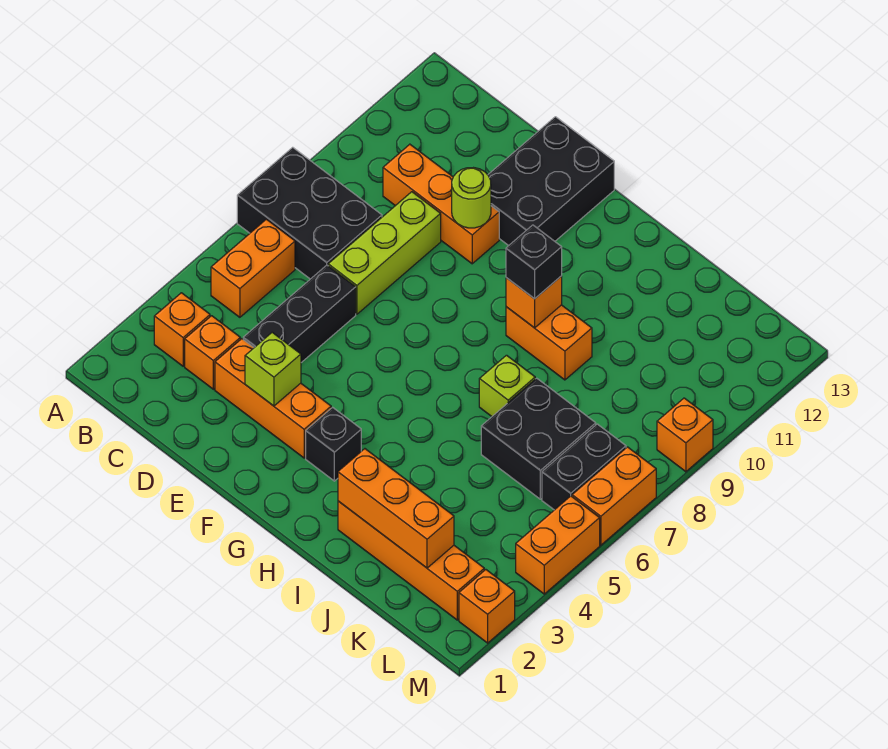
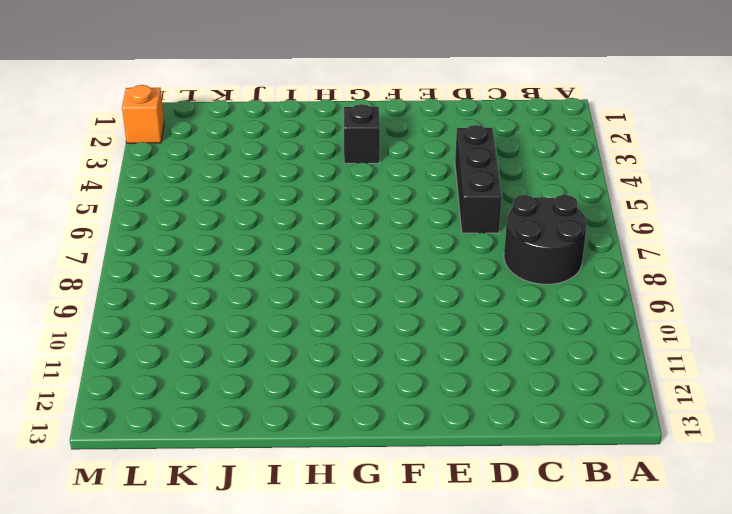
black 2x2 round brick [504,195,587,284] -> black 2x3 brick [237,147,382,279]
none -> orange 1x1 brick [154,293,210,366]
none -> orange 1x2 brick [211,219,295,317]
none -> orange 1x1 brick [185,316,240,389]

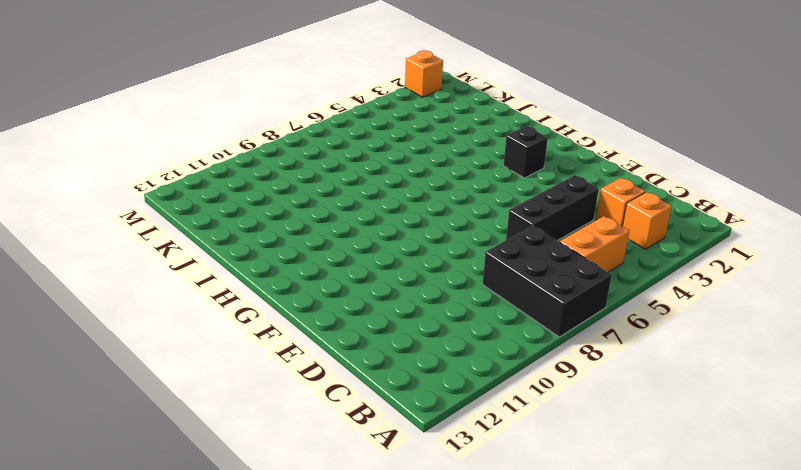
none -> orange 1x3 brick [383,144,499,264]
none -> orange 1x3 brick [215,339,331,458]
none -> lime 1x3 brick [328,192,441,314]

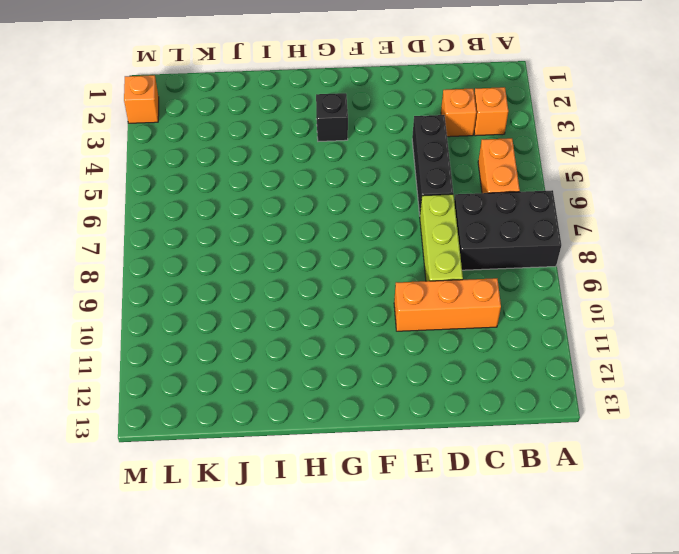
none -> orange 1x3 brick [215,339,331,458]
none -> black 2x3 brick [488,117,614,246]
none -> orange 1x2 brick [506,305,592,380]

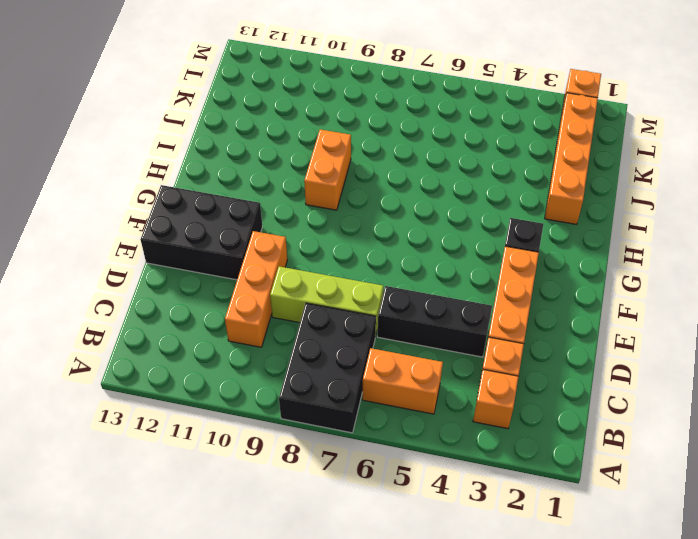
none -> lime 1x1 brick [479,355,535,416]
none -> black 2x2 brick [481,378,596,499]
none -> black 1x2 brick [542,424,626,510]

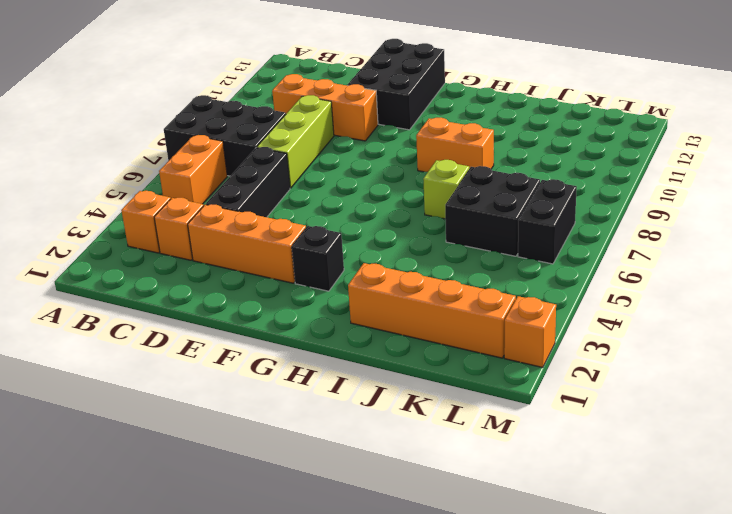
none -> orange 1x2 brick [516,496,600,594]
none -> orange 1x2 brick [572,447,656,545]
none -> orange 1x1 brick [657,398,713,472]

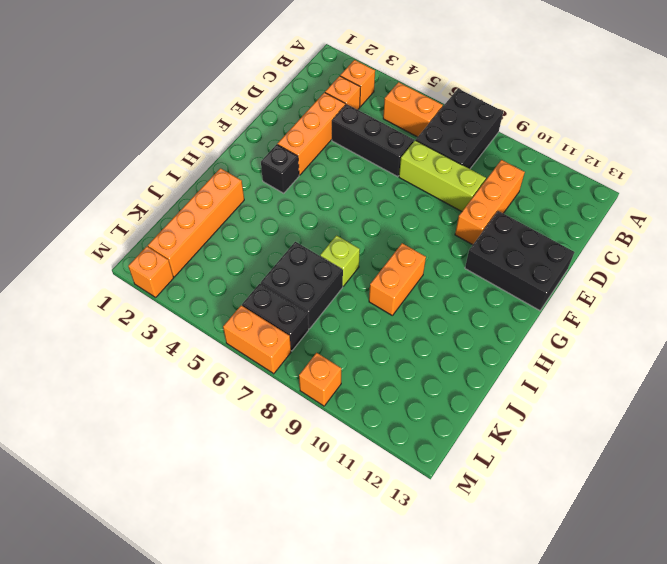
none -> orange 1x2 brick [516,496,600,594]
none -> lime 1x1 brick [245,332,301,406]
none -> lime 1x1 round brick [452,168,491,228]

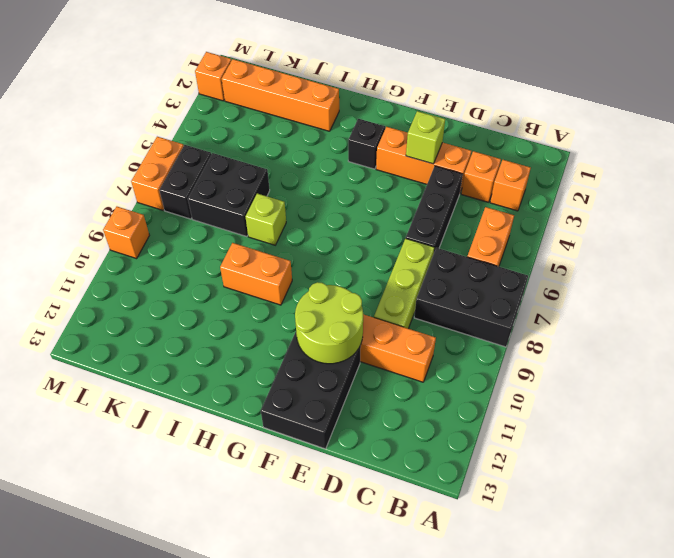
lime 2x2 round brick [295,282,363,364] -> lime 1x1 round brick [452,168,491,228]
none -> orange 1x2 brick [516,496,600,594]
none -> orange 1x1 brick [506,276,562,328]
none -> orange 1x3 brick [338,449,454,568]

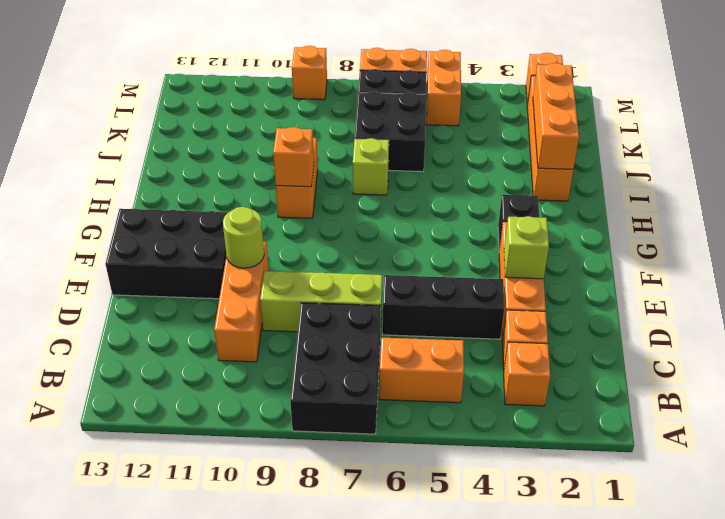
orange 1x2 brick [426,50,461,126] -> orange 1x2 brick turned to [516,496,600,594]
none -> black 1x1 brick [506,225,562,299]

